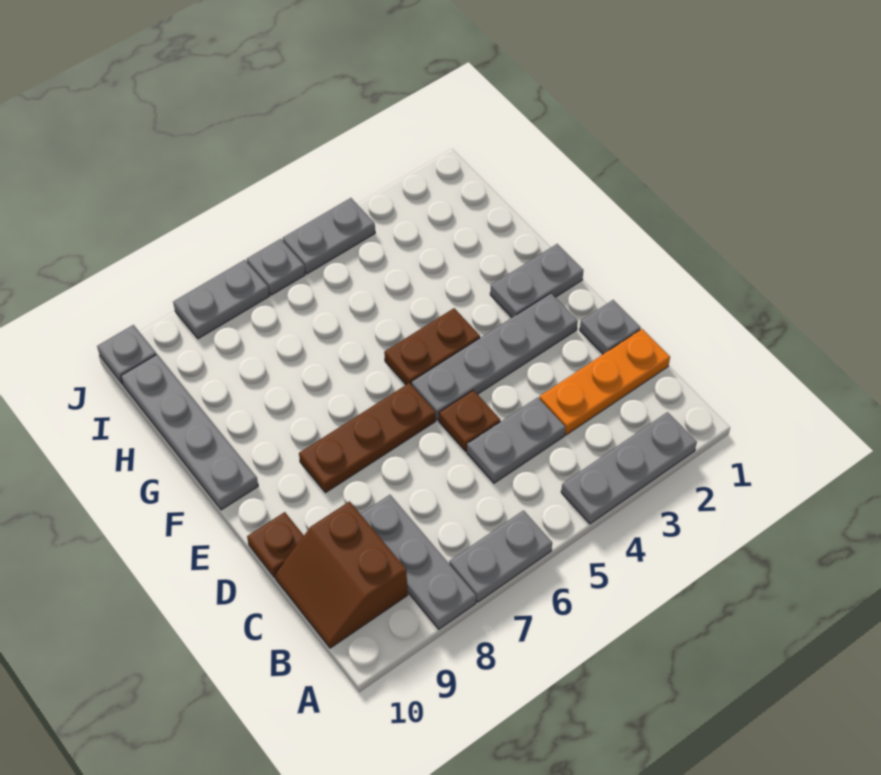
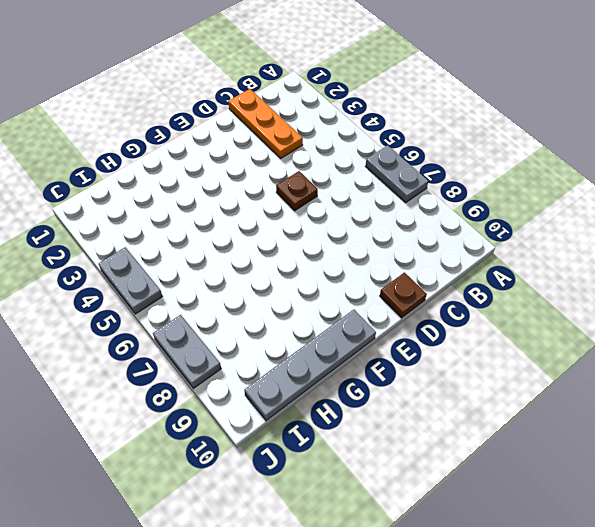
none -> grey 1x3 plate [561,412,697,524]
none -> grey 1x3 plate [361,495,476,629]
none -> brown 2x2 slope [275,501,408,648]

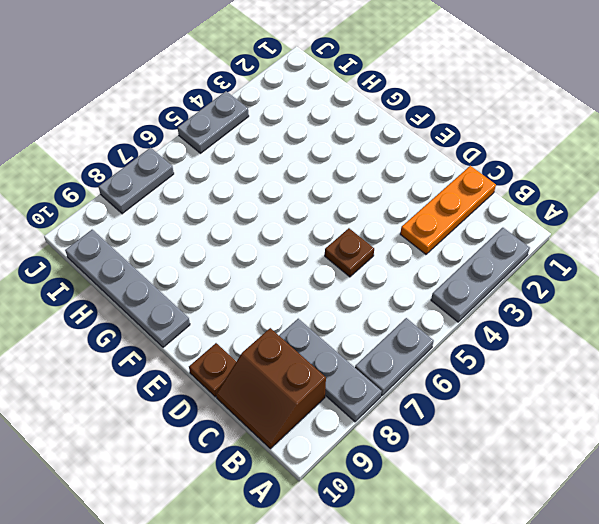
none -> grey 1x2 plate [467,397,565,483]
none -> grey 1x1 plate [580,300,641,354]
none -> grey 1x4 plate [411,293,578,420]

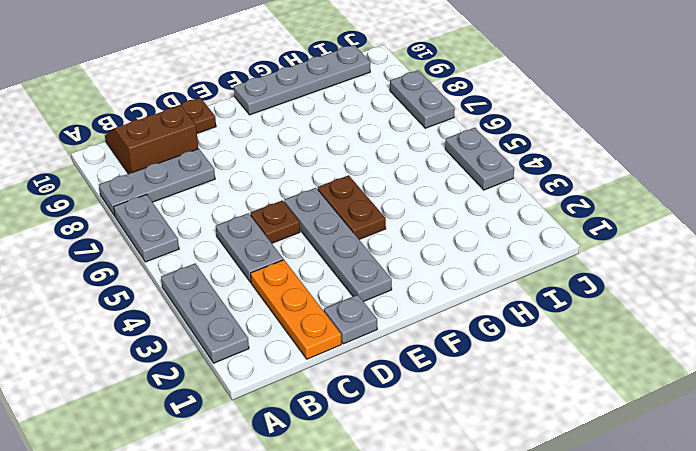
none -> brown 1x3 plate [299,383,436,493]
none -> grey 1x2 plate [490,244,583,317]
none -> grey 1x1 plate [247,239,305,295]

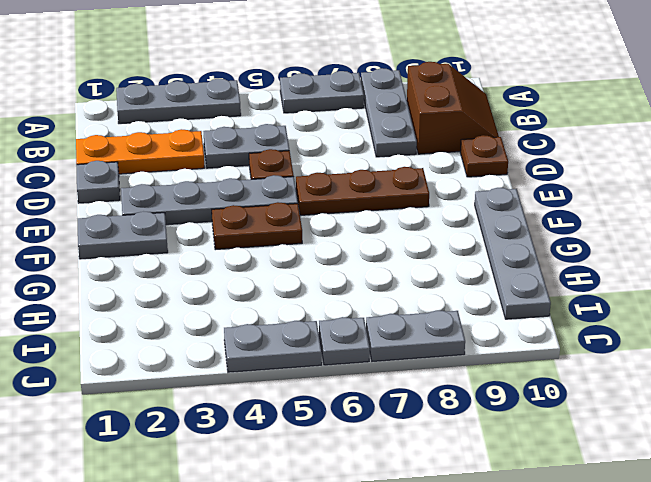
none -> grey 1x1 plate [97,325,156,384]

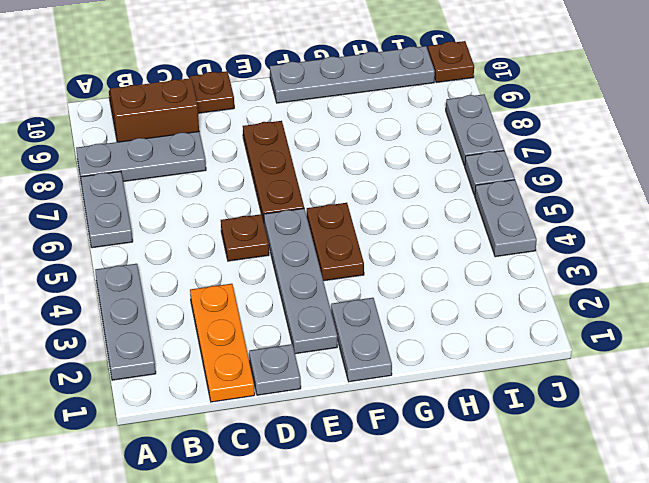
brown 1x1 plate [428,41,474,83] -> grey 1x1 plate [97,325,156,384]
none -> grey 1x2 plate [467,397,565,483]

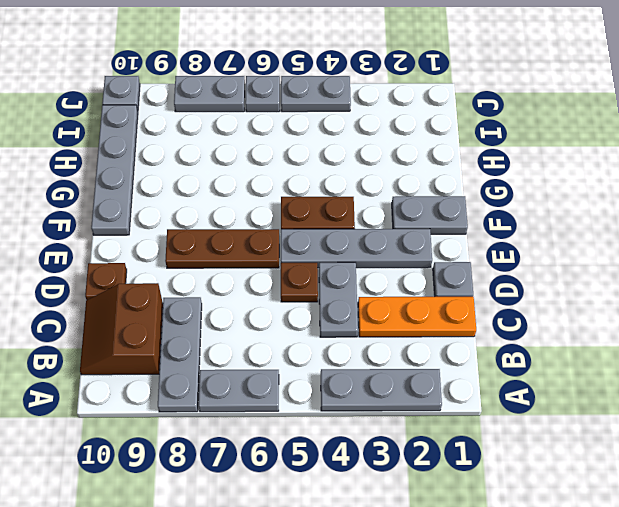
grey 1x2 plate [319,262,358,337] -> grey 1x2 plate turned to [467,397,565,483]

